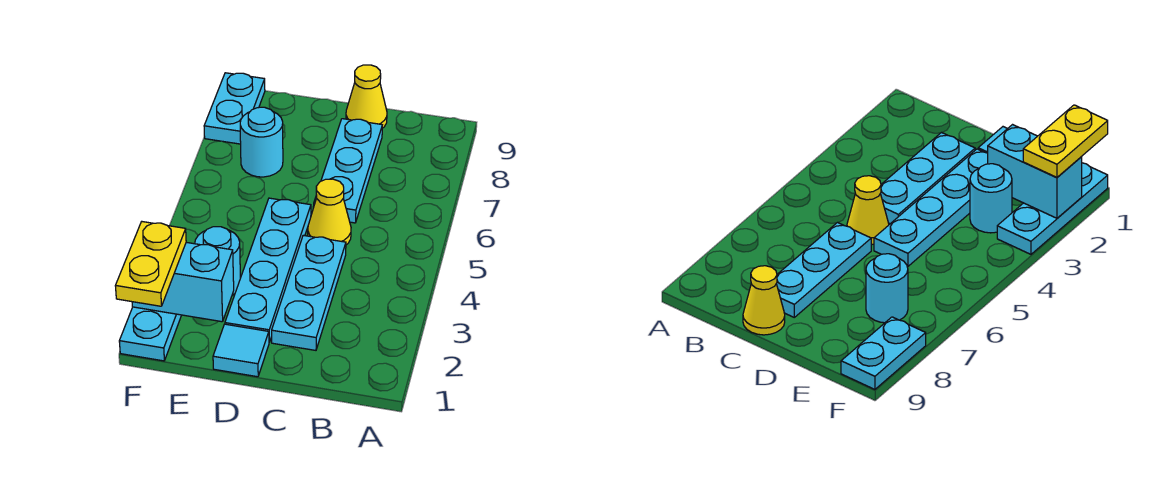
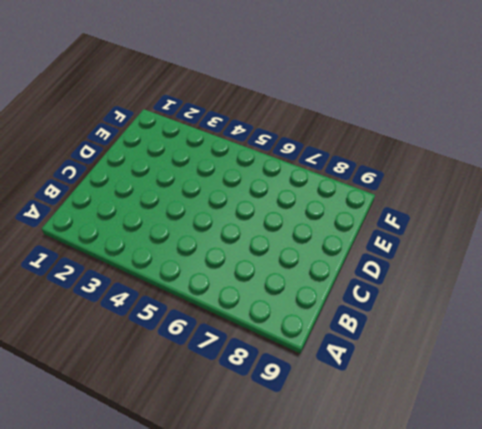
none -> cyan 1x3 plate [272,235,346,350]
none -> yellow 1x1 cone [308,179,351,245]
none -> cyan 1x3 plate [313,119,382,223]

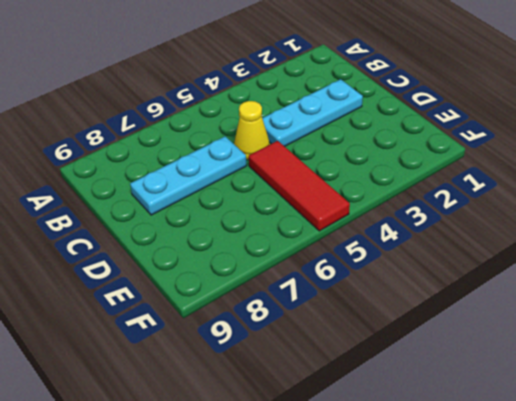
red 1x3 tile [249,141,350,231] -> cyan 1x4 plate [225,198,311,342]
none -> yellow 1x1 cone [346,65,387,128]
none -> cyan 1x1 tile [213,324,269,377]
none -> cyan 1x1 round brick [195,227,240,295]

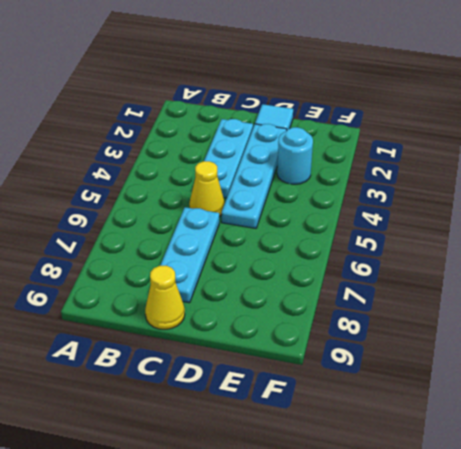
none -> cyan 1x1 round brick [240,107,283,177]
none -> cyan 1x3 plate [119,307,181,361]
none -> cyan 1x2 plate [204,73,265,144]

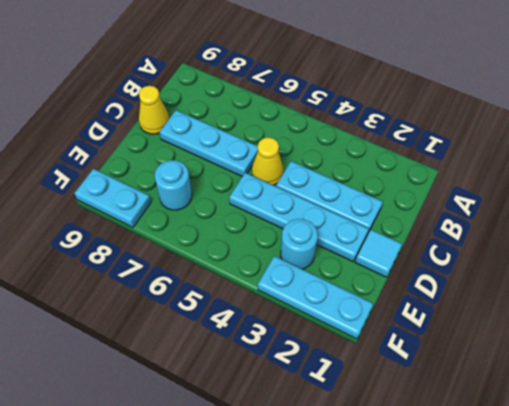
none -> cyan 1x2 brick [132,242,234,322]
none -> yellow 1x2 plate [115,222,186,306]

